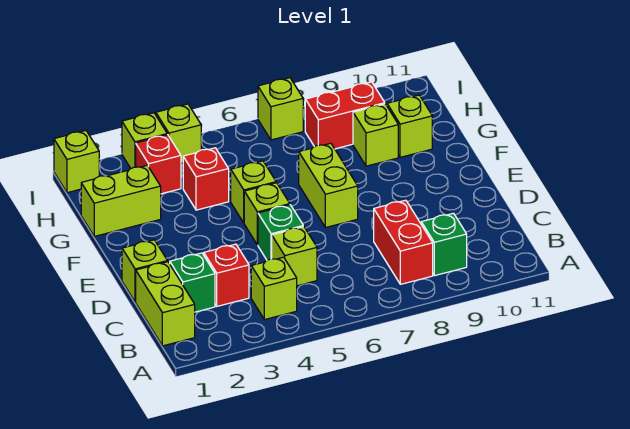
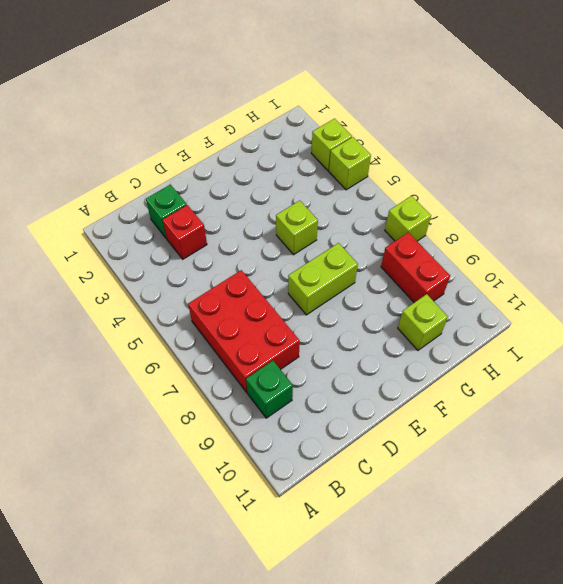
red 2x3 brick [188,270,300,392] -> red 1x2 brick [374,200,433,284]
none -> lime 1x2 brick [136,262,195,346]
none -> lime 1x1 brick [251,257,297,320]
none -> lime 1x1 brick [272,227,317,286]

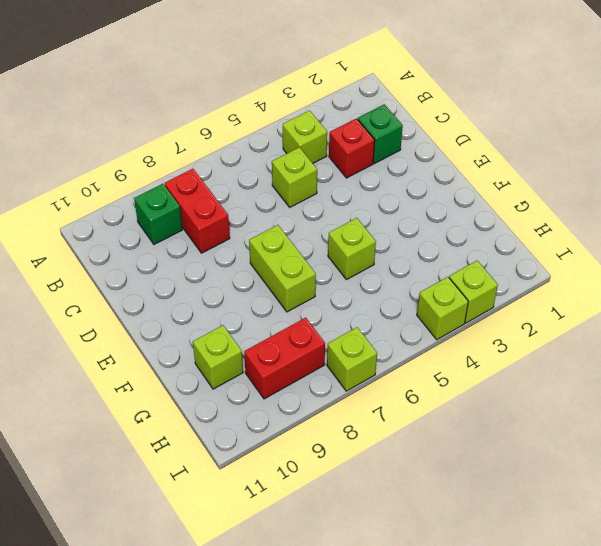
none -> lime 1x2 brick [136,262,195,346]
none -> lime 1x1 brick [122,240,167,302]
none -> green 1x1 brick [258,205,303,260]

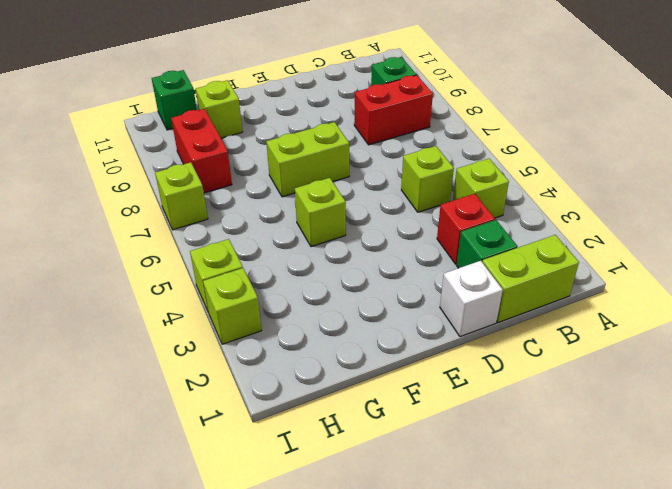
white 1x1 brick [440,261,503,337] -> lime 1x1 brick [122,240,167,302]
green 1x1 brick [152,70,197,130] -> green 1x1 brick moved to [258,205,303,260]
none -> lime 1x1 brick [244,183,290,245]
none -> lime 1x2 brick [81,165,161,236]
none -> red 1x1 brick [183,148,229,210]

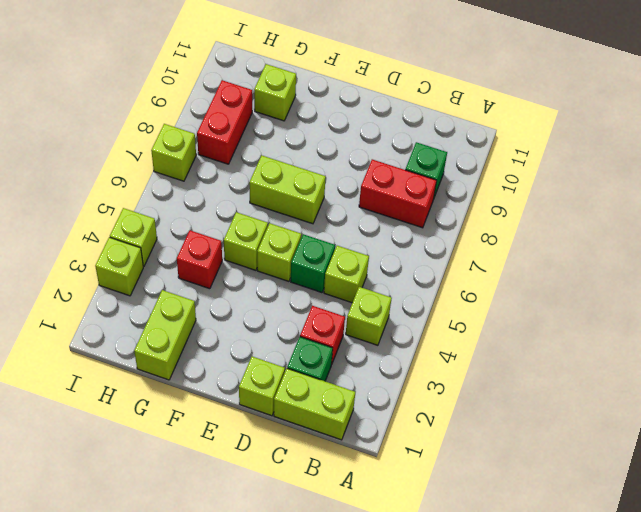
none -> lime 1x1 brick [353,104,398,166]
none -> red 1x1 brick [136,135,181,194]
none -> lime 1x1 brick [54,131,99,193]

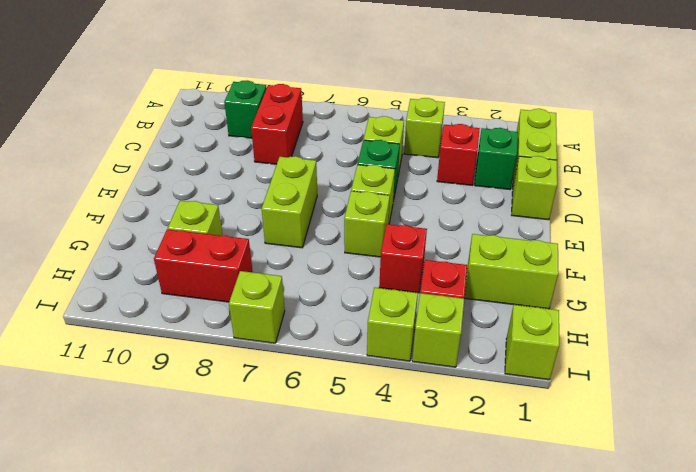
none -> lime 1x1 brick [387,95,432,157]

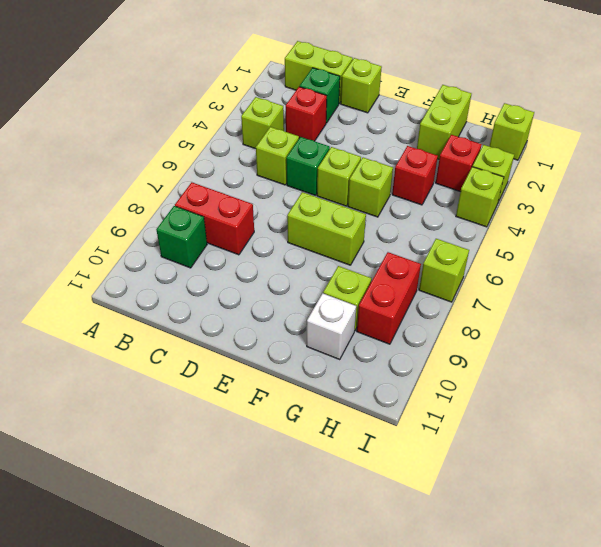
white 1x1 brick [307,293,356,360] -> lime 1x1 brick [387,95,432,157]

